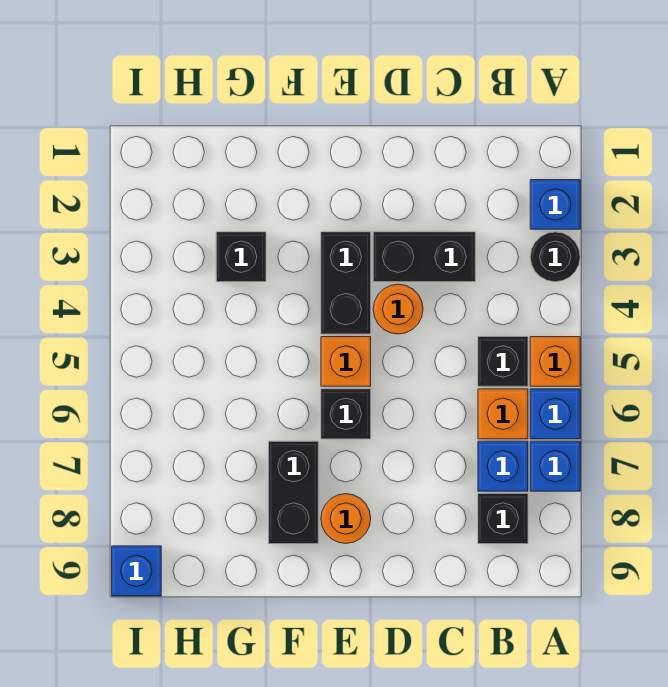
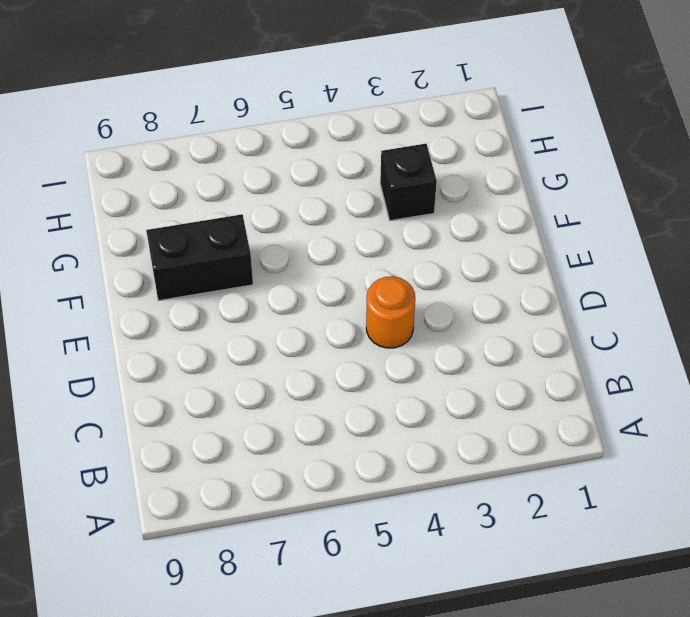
none -> blue 1x1 brick [530,180,580,229]
none -> black 1x1 round brick [530,232,580,282]
none -> orange 1x1 brick [530,337,580,386]

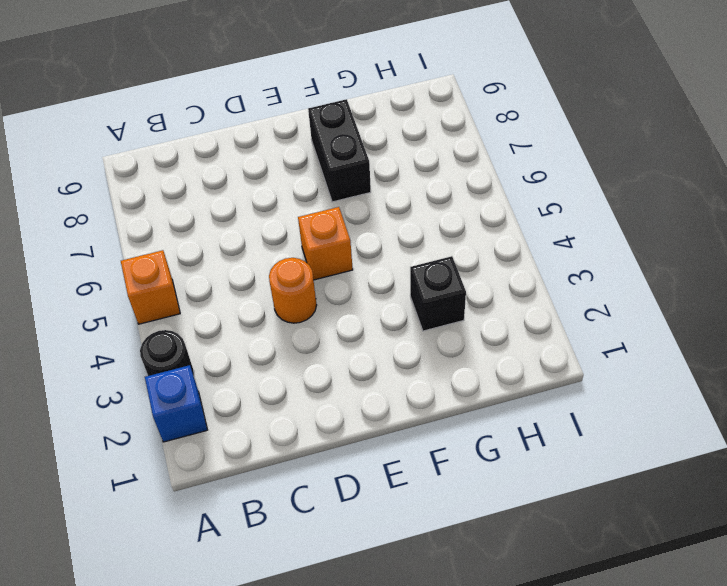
none -> blue 1x1 brick [530,389,580,439]
none -> blue 1x1 brick [530,441,580,491]
none -> black 1x1 brick [478,337,528,386]

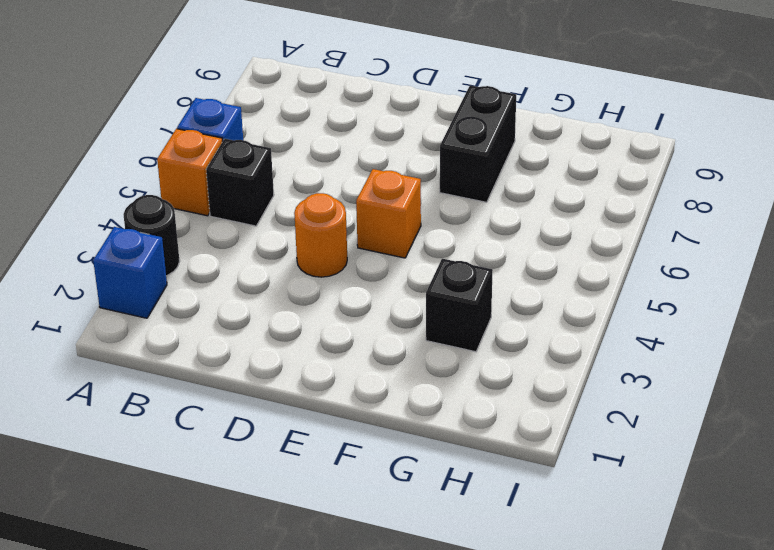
none -> blue 1x1 brick [530,441,580,491]
none -> orange 1x1 brick [478,389,528,439]
none -> blue 1x1 brick [478,441,528,491]

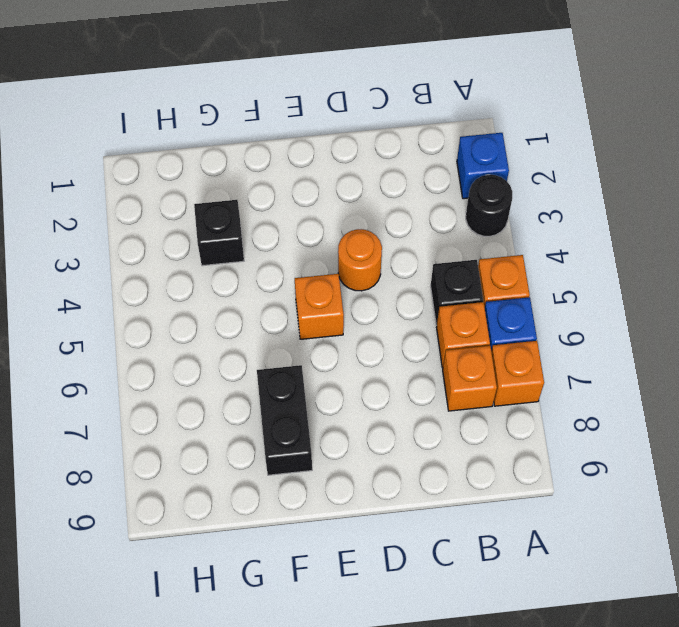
orange 1x1 brick [491,341,544,406] -> blue 1x1 brick [530,441,580,491]
orange 1x1 brick [443,346,497,411] -> blue 1x1 brick [478,441,528,491]
none -> black 1x1 brick [478,494,528,544]
none -> black 1x2 brick [373,232,475,282]
none -> black 1x2 brick [321,232,371,334]

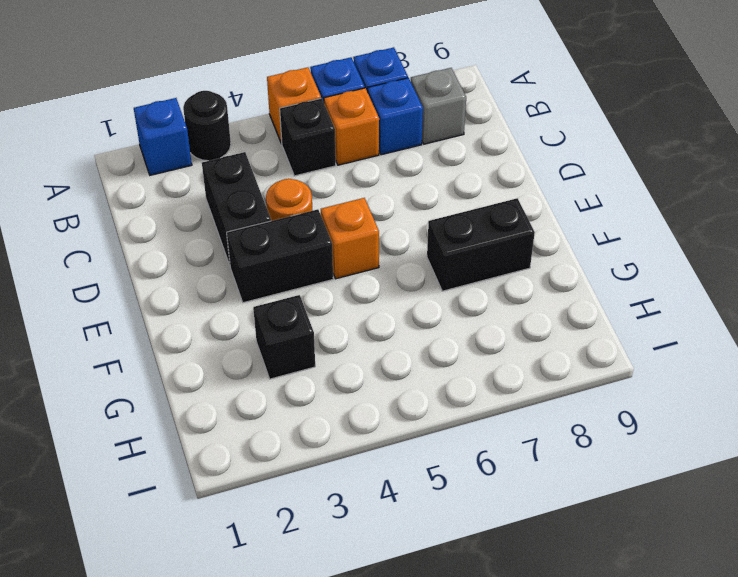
grey 1x1 brick [411,68,466,144] -> black 1x1 brick [478,494,528,544]
none -> black 1x1 brick [321,389,371,439]
none -> orange 1x1 round brick [321,494,371,543]
none -> blue 1x1 brick [112,546,161,596]

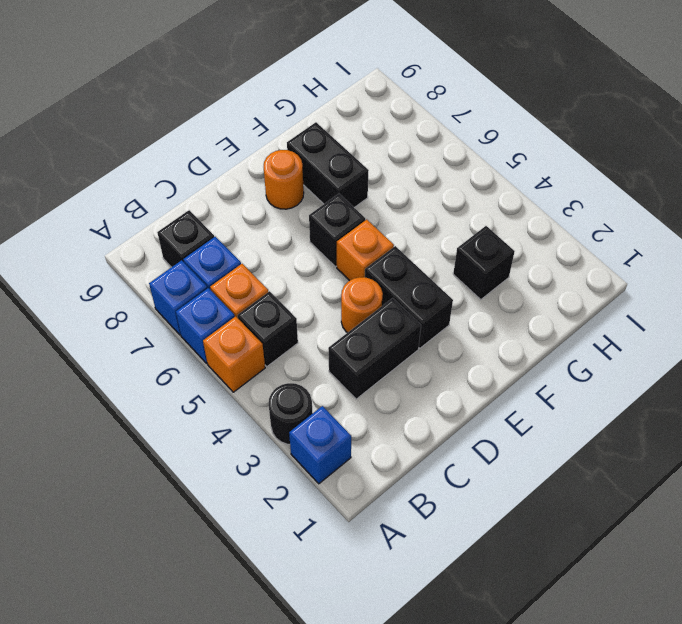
none -> blue 1x1 brick [112,546,161,596]

